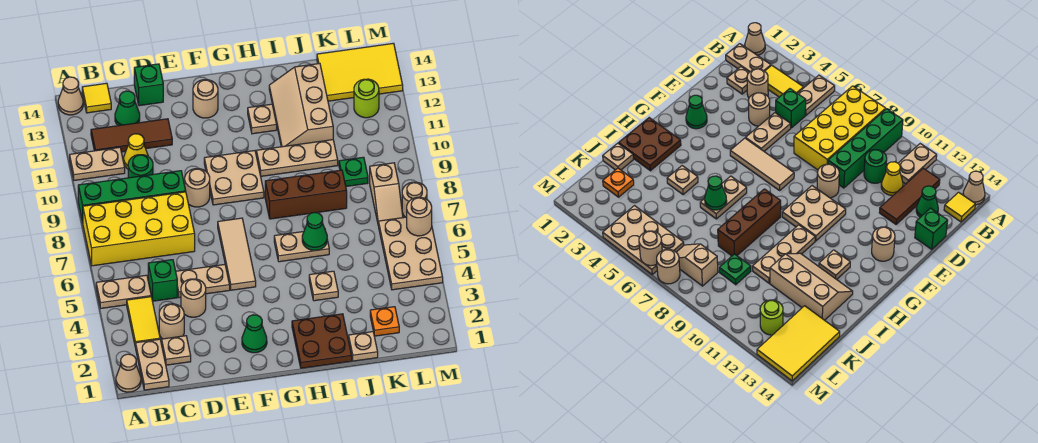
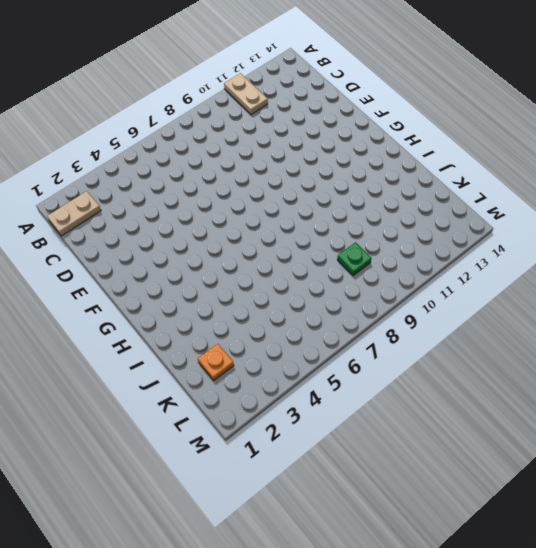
none -> tan 1x1 cone [116,354,141,392]
none -> tan 1x2 plate [96,275,151,308]
none -> yellow 2x4 brick [83,192,195,266]
none -> green 1x4 brick [78,171,186,222]

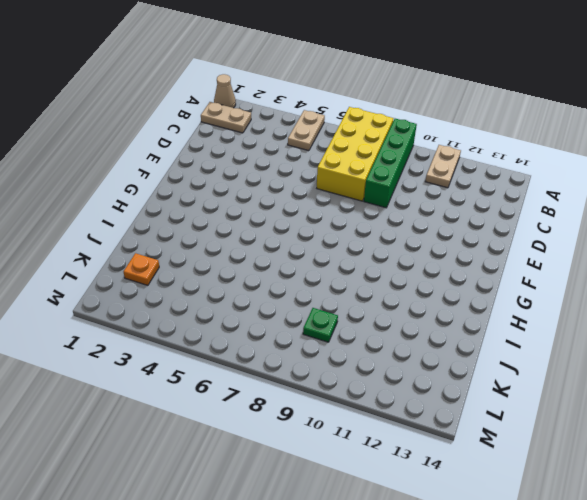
none -> tan 1x1 cone [58,77,83,115]
none -> yellow 1x2 tile [127,297,160,347]
none -> brown 1x3 tile [91,119,172,152]
none -> yellow 1x1 tile [82,83,111,113]

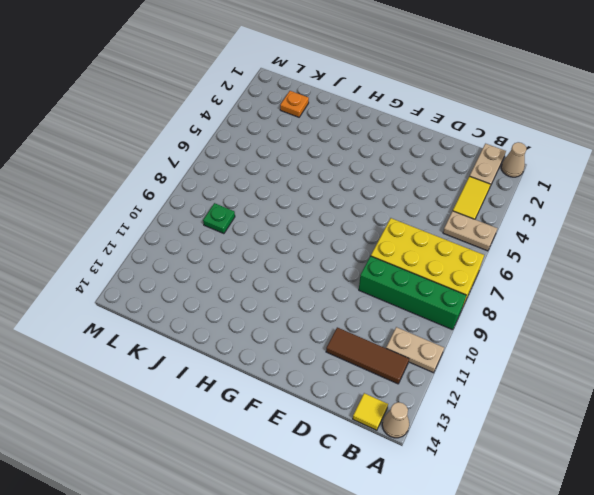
none -> tan 1x1 plate [162,336,191,365]
none -> tan 1x1 round brick [159,304,184,339]
none -> green 1x1 brick [148,260,177,301]
none -> green 1x1 round brick [128,155,153,178]

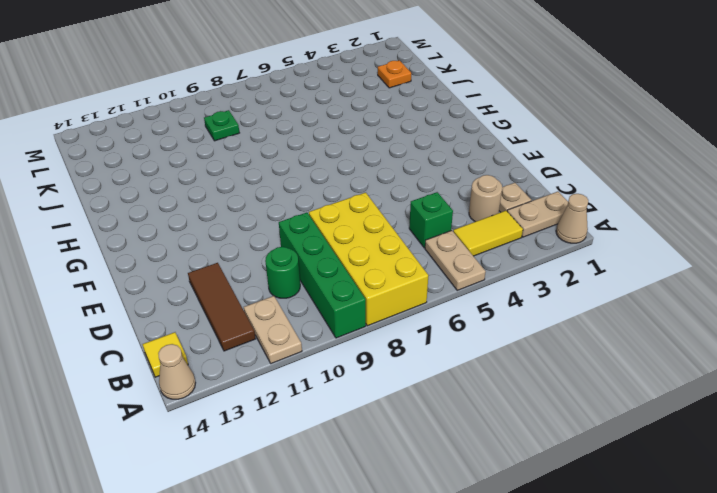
none -> yellow 1x1 cone [124,134,148,169]
none -> green 1x1 cone [115,91,140,126]
none -> tan 1x1 round brick [181,279,206,317]
none -> tan 1x2 plate [176,264,230,298]

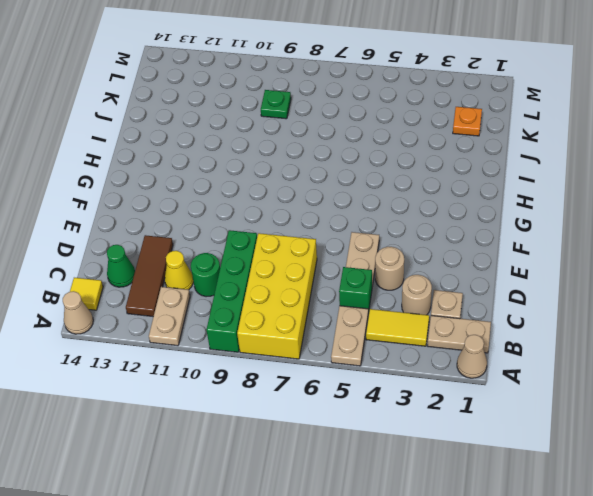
none -> green 1x1 brick [134,64,163,106]
none -> tan 1x1 round brick [185,169,210,207]
none -> green 1x1 cone [242,315,267,353]
none -> tan 1x3 tile [218,218,256,290]

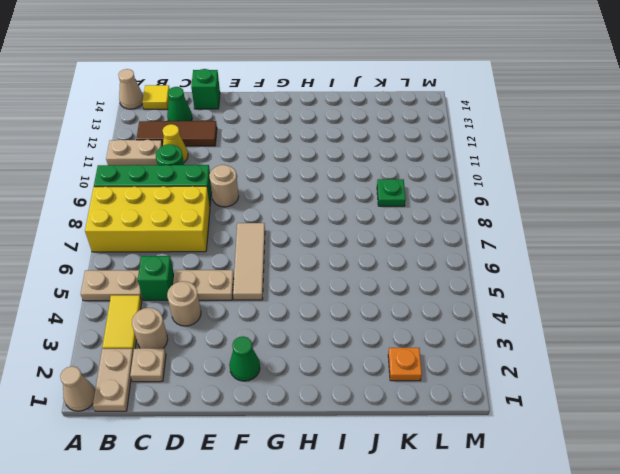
none -> tan 2x2 plate [204,151,264,205]
none -> tan 1x1 round brick [193,80,218,118]
none -> brown 2x2 plate [292,314,352,368]
none -> tan 1x2 plate [274,232,329,262]

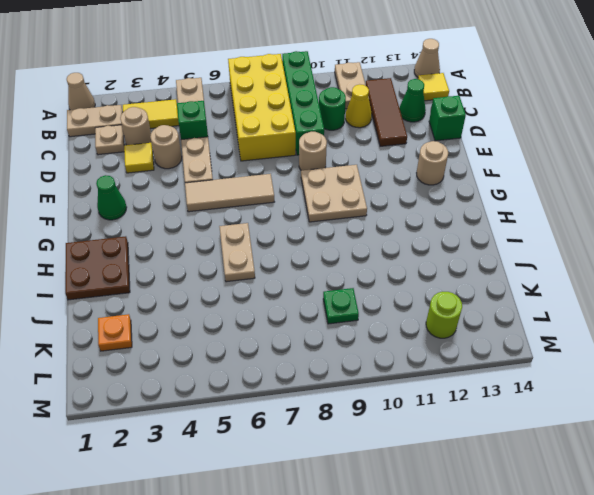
yellow 1x1 tile [124,143,154,173] -> none
none -> brown 1x3 brick [265,170,347,219]
none -> tan 1x3 plate [256,140,338,176]
none -> tan 1x1 plate [248,104,277,134]
none -> tan 1x1 plate [309,271,338,301]

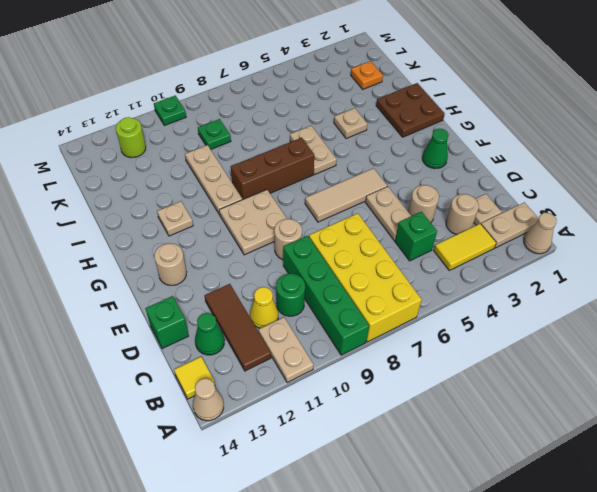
brown 1x3 brick [231,138,314,200] -> brown 1x3 brick turned to [265,170,347,219]
green 1x1 plate [154,95,186,126] -> none
none -> tan 1x2 plate [96,275,151,308]
none -> tan 2x3 slope [269,63,333,147]
none -> tan 1x1 plate [349,332,378,361]
none -> yellow 2x3 tile [317,43,403,101]

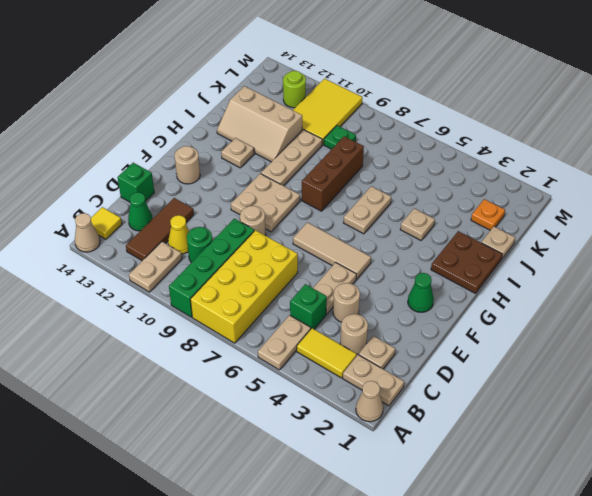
yellow 2x3 tile [293,79,363,145] -> yellow 2x3 tile moved to [317,43,403,101]
none -> tan 2x3 plate [379,217,443,290]
none -> tan 1x2 slope [370,163,403,226]
none -> tan 1x1 round brick [402,182,427,217]
none -> green 1x1 cone [302,213,327,250]

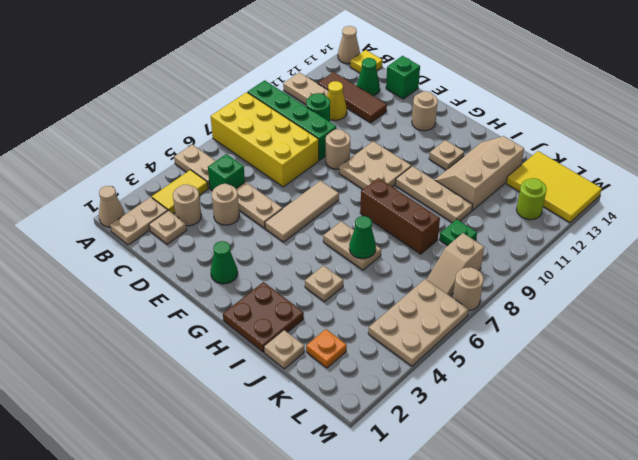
none -> tan 1x1 round brick [407,197,432,236]

